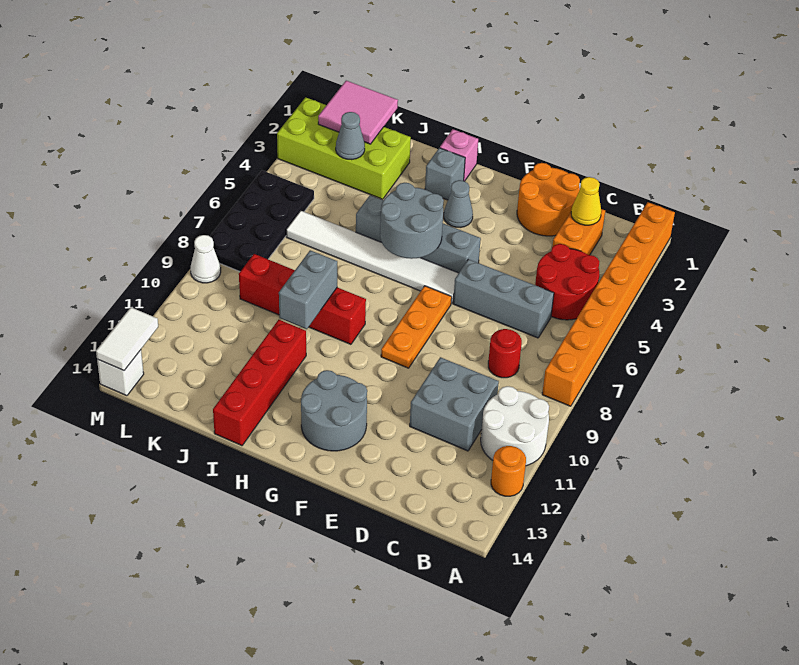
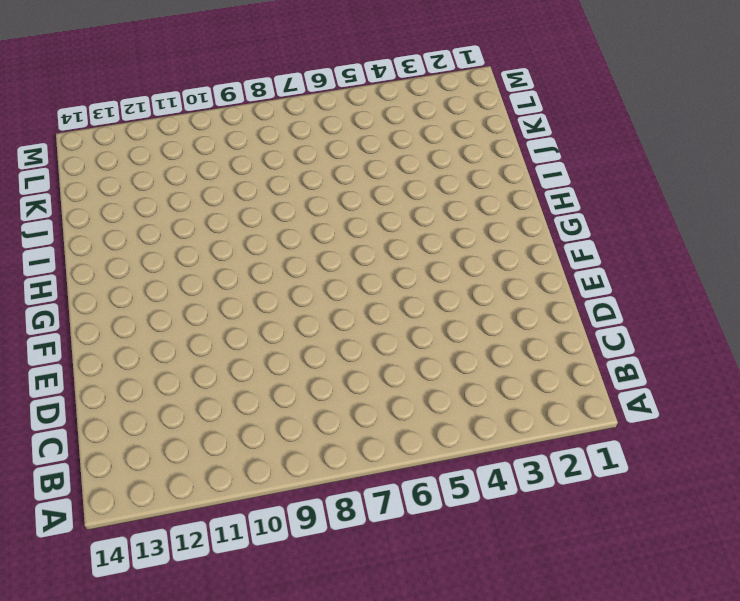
none -> orange 1x8 brick [542,202,675,406]
none -> white 2x2 round brick [481,386,549,466]
none -> orange 1x1 round brick [491,446,526,496]

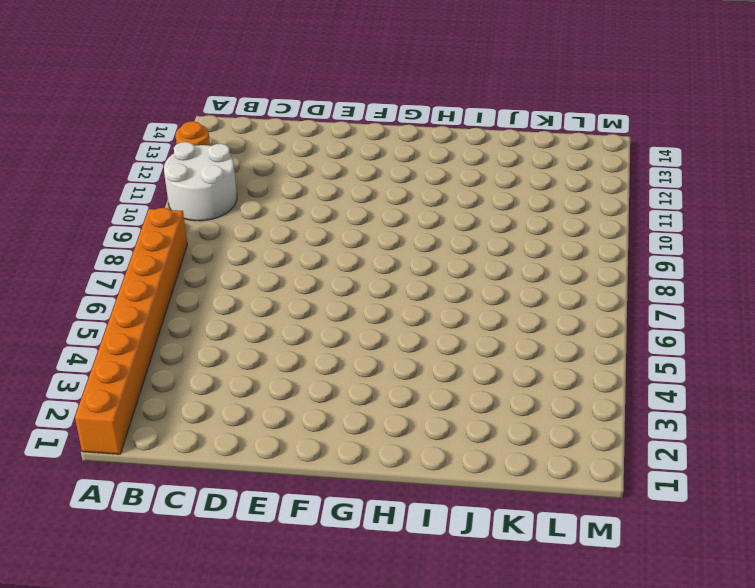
none -> red 2x2 round brick [535,244,599,320]
none -> orange 1x2 brick [552,209,605,255]
none -> grey 1x3 brick [453,259,554,338]

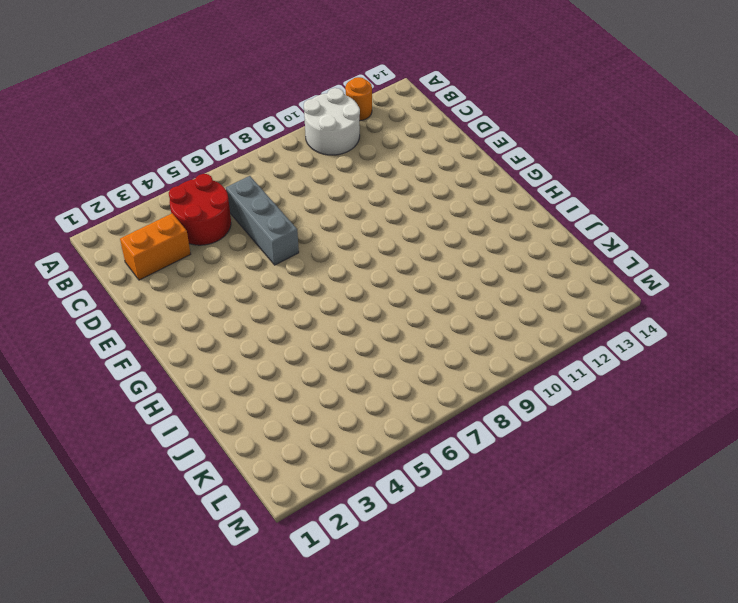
none -> orange 1x8 brick [542,202,675,406]
none -> red 1x1 round brick [488,329,522,378]
none -> grey 2x2 brick [410,357,499,451]

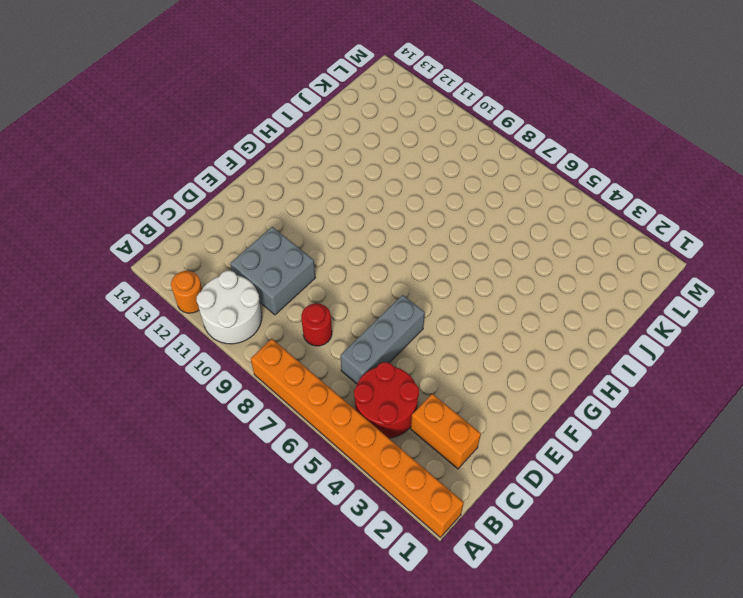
none -> orange 2x2 round brick [517,163,580,236]
none -> grey 1x4 brick [356,195,481,273]
none -> white 1x6 tile [286,211,459,303]

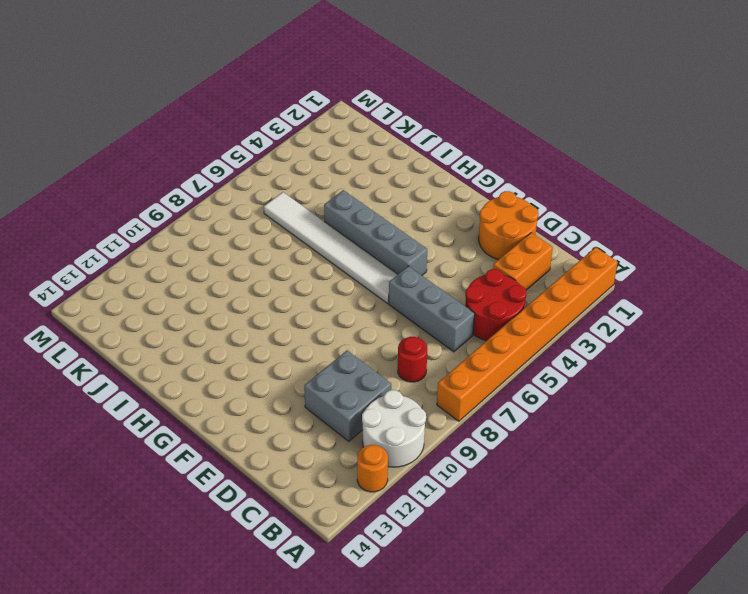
none -> orange 1x3 plate [381,286,452,368]
none -> grey 2x2 round brick [301,370,367,451]
none -> grey 1x1 cone [444,180,473,228]

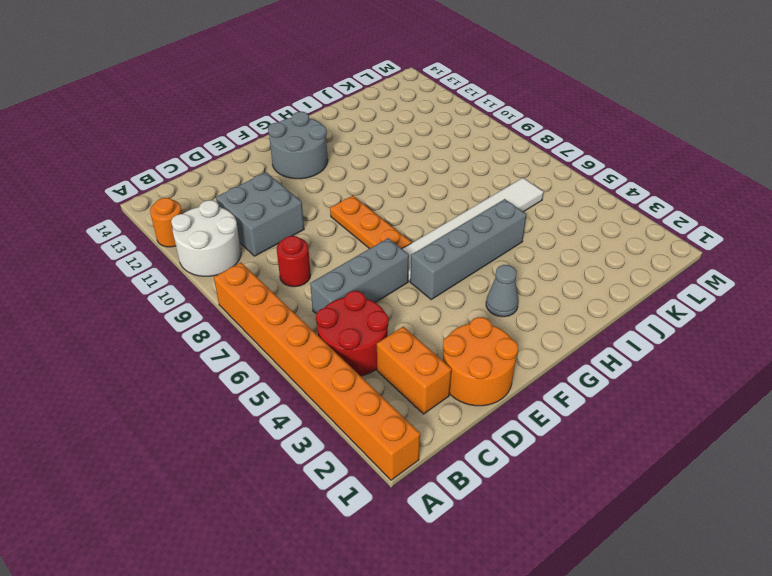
none -> pink 1x1 brick [440,129,478,181]
none -> grey 1x1 brick [425,148,465,200]
none -> red 1x4 brick [239,254,366,344]

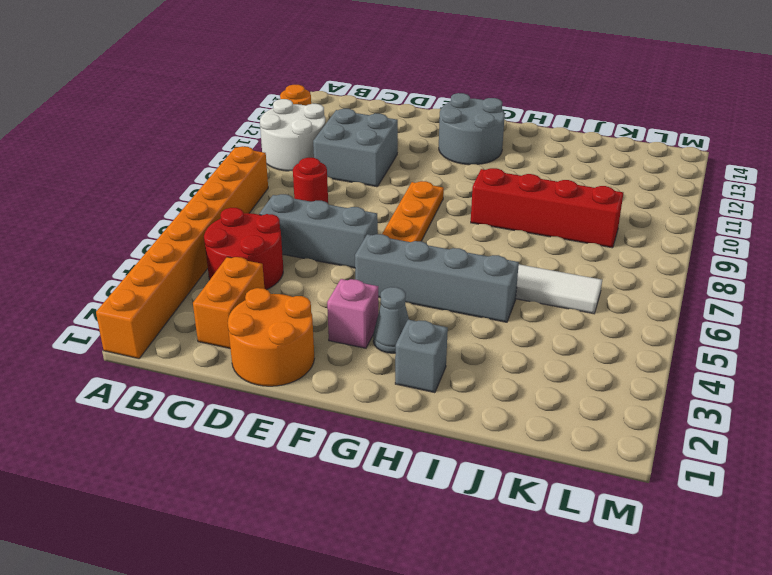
pink 1x1 brick [327,279,378,348] -> pink 1x1 brick moved to [440,129,478,181]
none -> red 1x4 brick [213,320,306,446]
none -> lime 2x4 brick [277,97,411,199]
none -> black 2x4 plate [210,170,314,271]

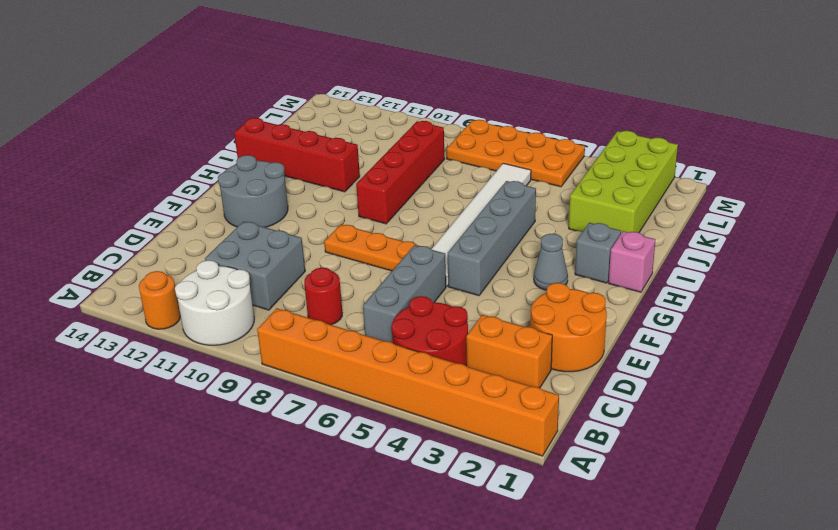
orange 2x4 plate [446,120,585,187] -> black 2x4 plate [210,170,314,271]
none -> white 1x1 cone [190,235,221,283]
none -> white 1x1 brick [97,350,144,396]
none -> yellow 1x1 cone [571,177,601,225]

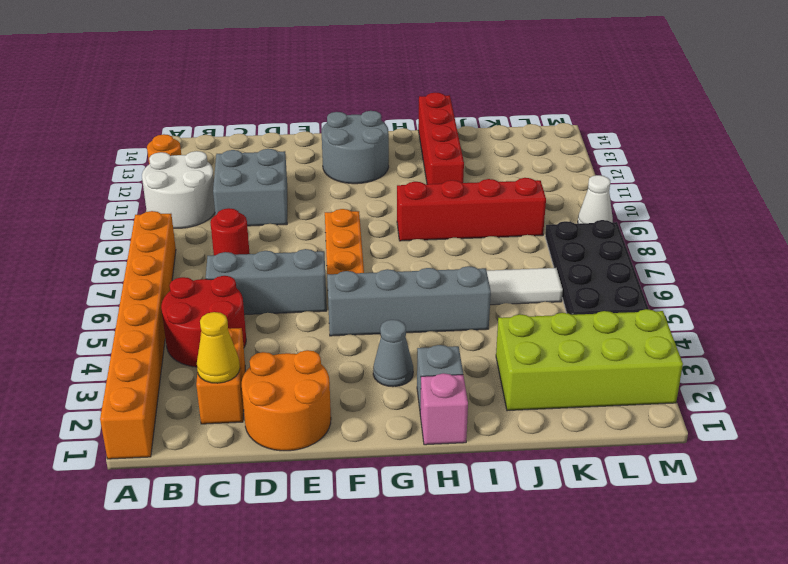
none -> white 1x1 brick [97,350,144,396]
none -> grey 2x2 round brick [380,183,444,259]
none -> grey 1x2 brick [279,250,337,329]

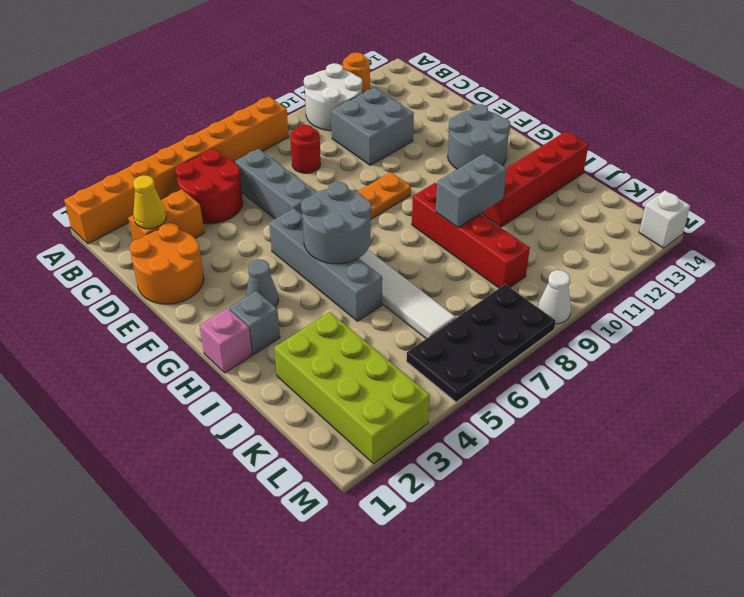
none -> pink 2x2 tile [318,81,398,144]
none -> grey 1x1 cone [336,112,365,160]
none -> white 1x2 tile [96,307,158,371]

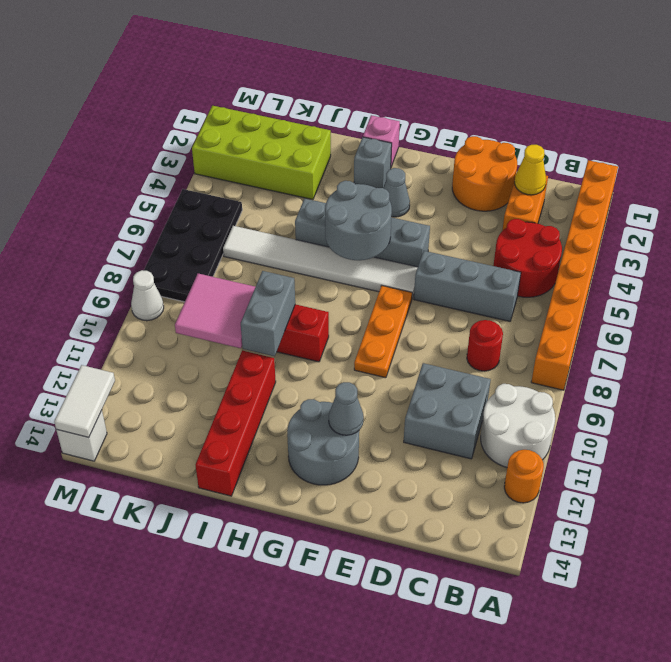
grey 1x1 cone [329,382,364,435] -> grey 1x1 cone moved to [336,112,365,160]
pink 2x2 tile [175,274,255,348] -> pink 2x2 tile moved to [318,81,398,144]

